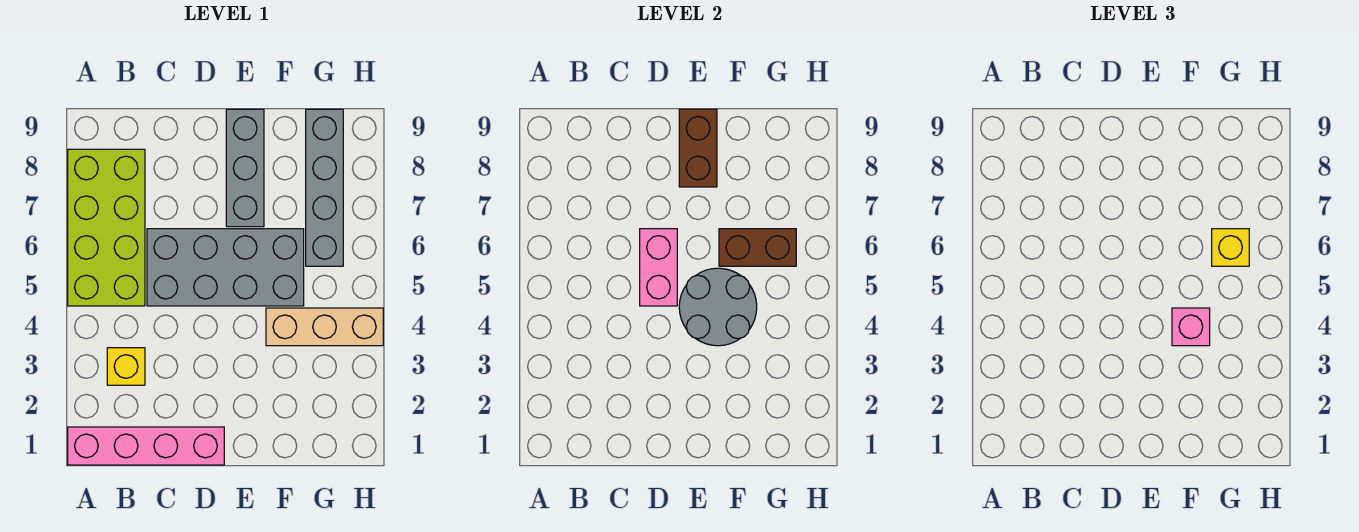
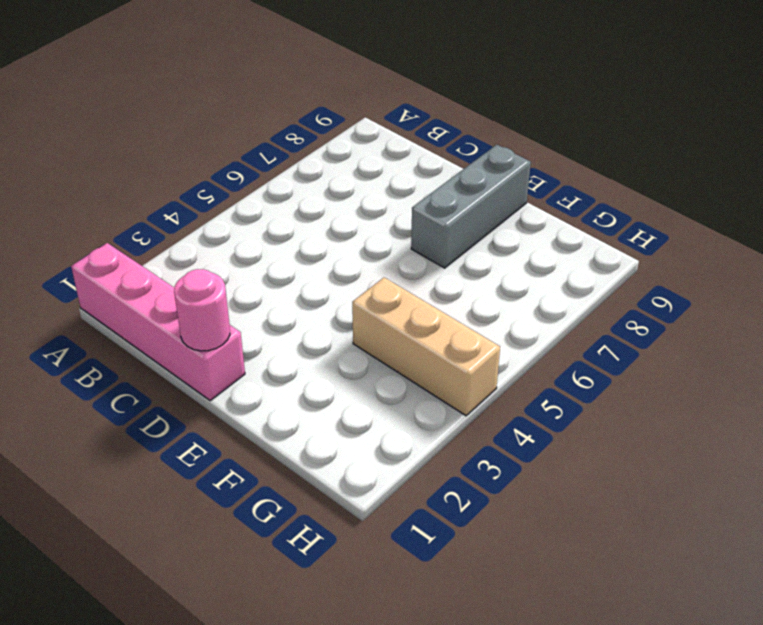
pink 1x1 round brick [174,269,230,351] -> none
none -> lime 2x4 brick [68,149,145,306]
none -> yellow 1x1 brick [107,348,145,385]
none -> grey 2x4 brick [147,229,304,306]

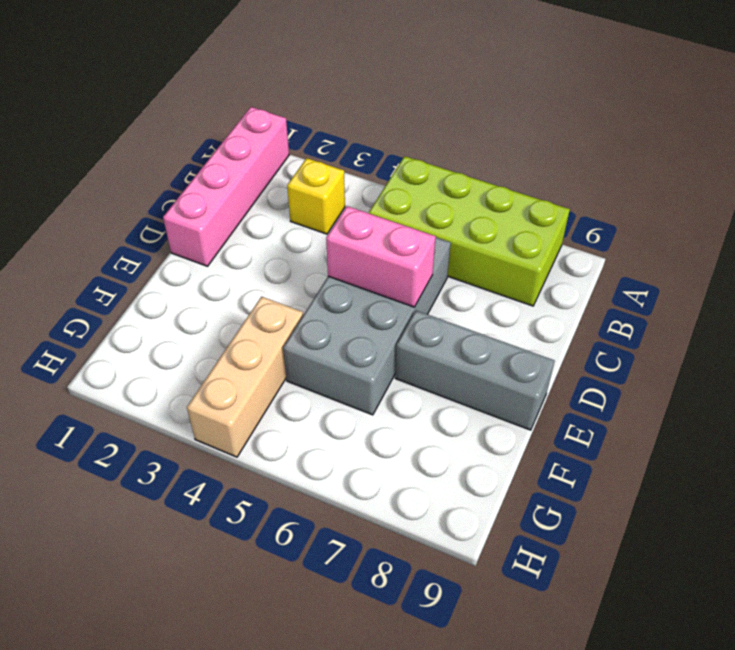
none -> grey 1x4 brick [306,109,343,266]
none -> grey 2x2 round brick [679,268,757,346]
none -> brown 1x2 brick [679,109,717,187]

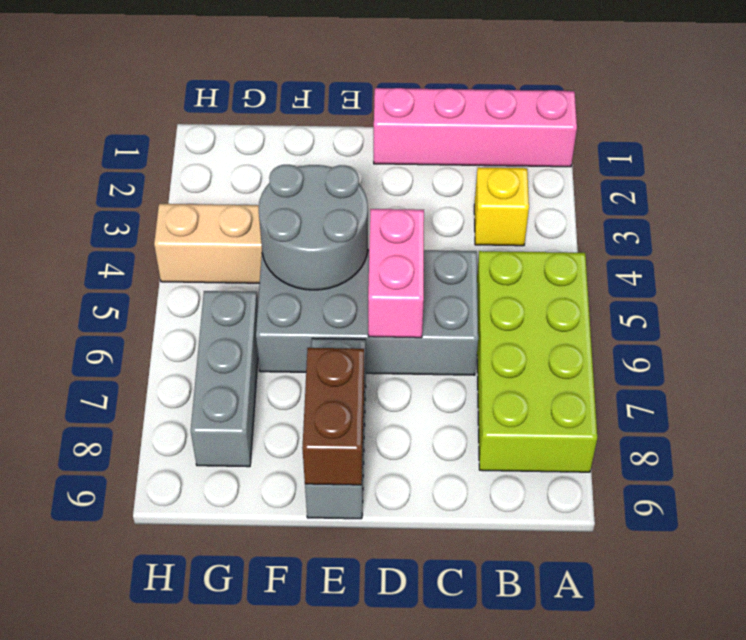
grey 1x3 brick [191,291,258,467] -> grey 1x4 brick [306,109,343,266]
none -> brown 1x2 brick [719,229,796,266]
none -> pink 1x1 brick [1172,308,1210,346]
none -> yellow 1x1 brick [1212,229,1249,266]

